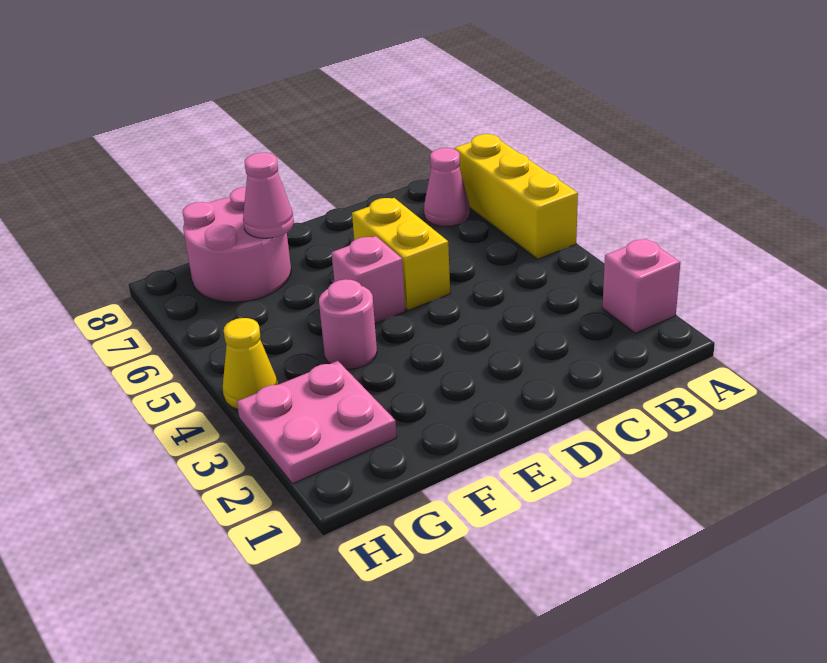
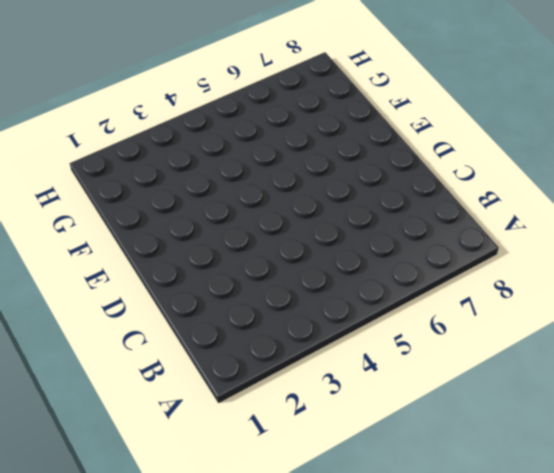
none -> pink 1x1 brick [602,239,680,333]
none -> yellow 1x3 brick [454,134,578,259]

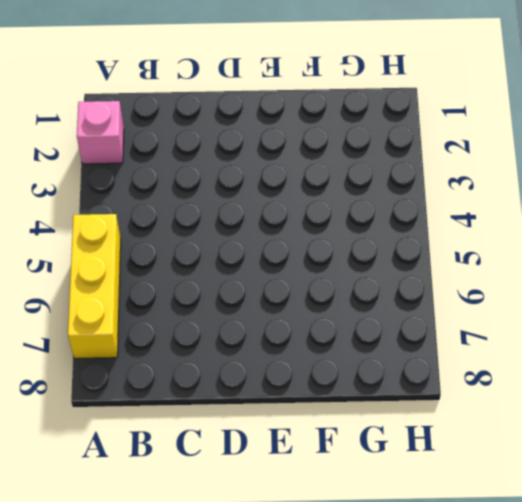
none -> pink 1x1 cone [424,148,470,226]
none -> yellow 1x2 brick [352,198,450,310]

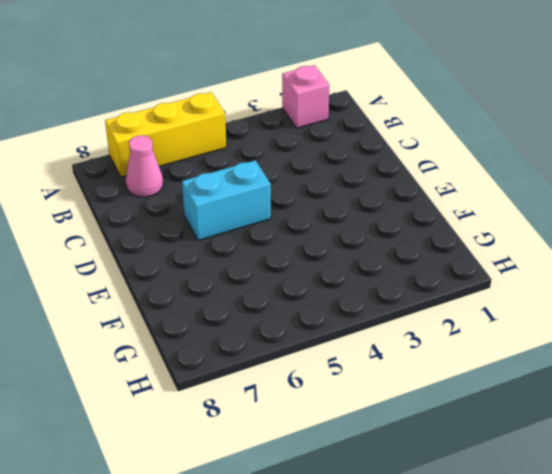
cyan 1x2 brick [182,160,271,240] -> yellow 1x2 brick [352,198,450,310]
none -> pink 1x1 brick [332,236,405,323]
none -> pink 1x1 round brick [319,279,377,369]

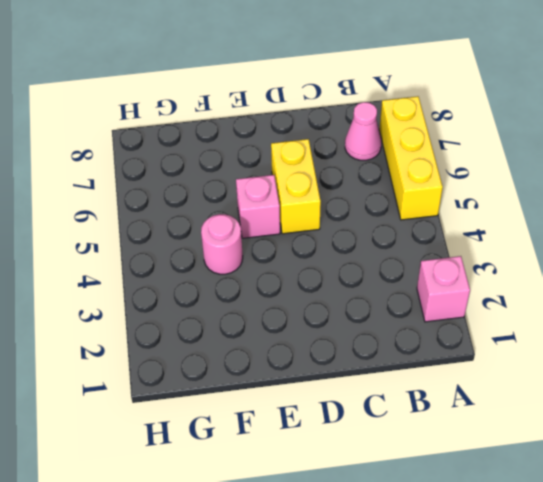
none -> pink 2x2 round brick [183,187,291,302]
none -> pink 2x2 plate [237,361,397,484]

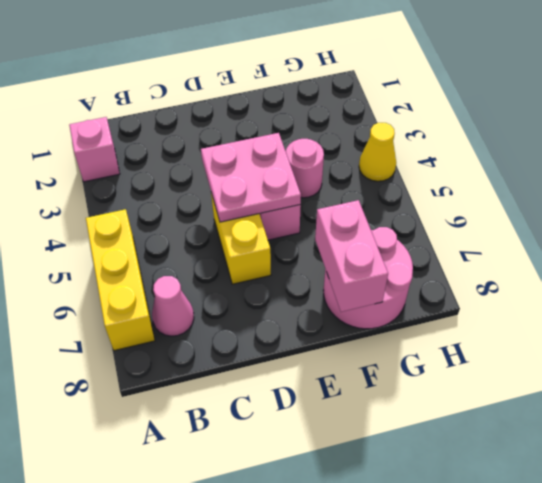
pink 2x2 plate [201,133,301,222] -> pink 2x2 plate moved to [237,361,397,484]
pink 1x2 brick [315,200,388,312] -> pink 1x1 cone [243,153,294,238]

